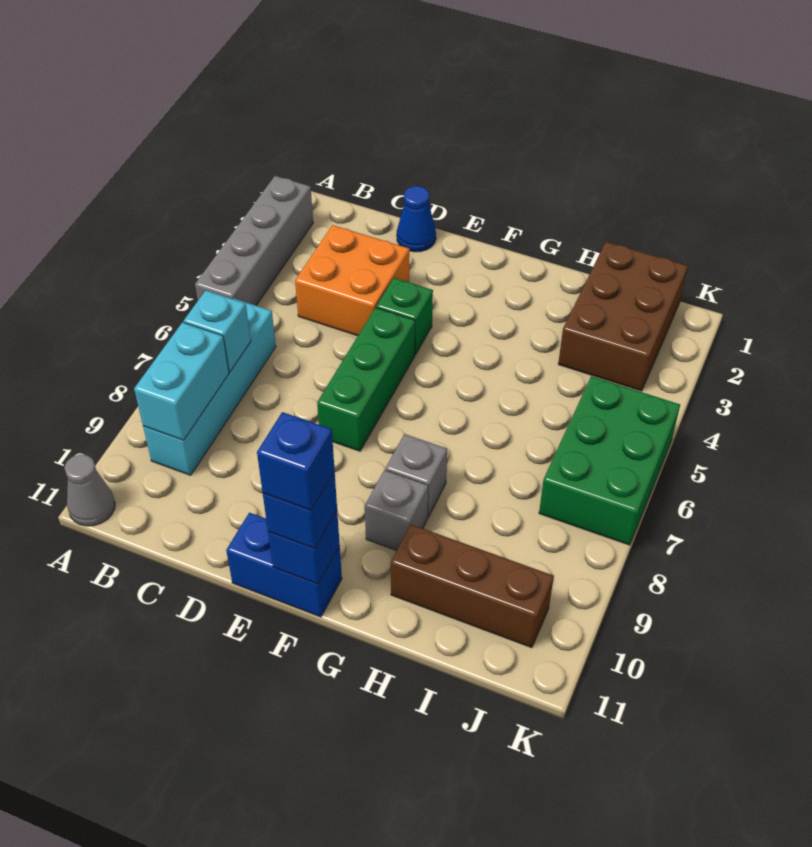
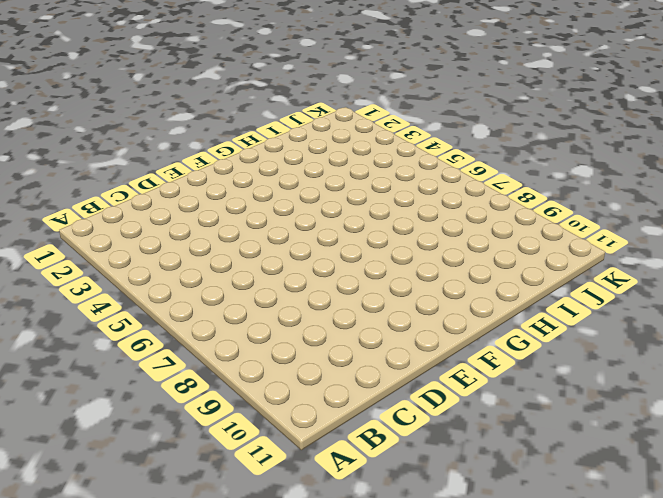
none -> grey 1x4 brick [195,176,313,305]
none -> grey 1x1 cone [64,454,115,526]
none -> cyan 1x4 brick [143,298,276,475]

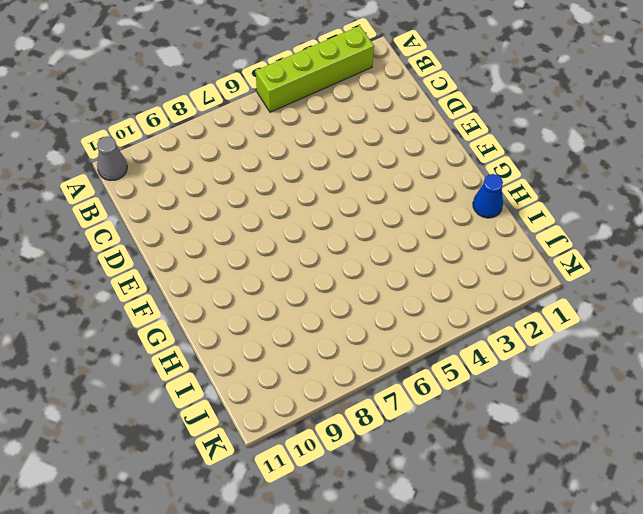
lime 1x4 brick [256,26,374,112] -> grey 1x4 brick [195,176,313,305]
blue 1x1 cone [473,174,503,218] -> blue 1x1 cone moved to [397,186,436,252]
none -> cyan 1x4 brick [143,298,276,475]
none -> orange 2x2 brick [295,225,410,336]
none -> green 1x1 brick [376,278,433,354]

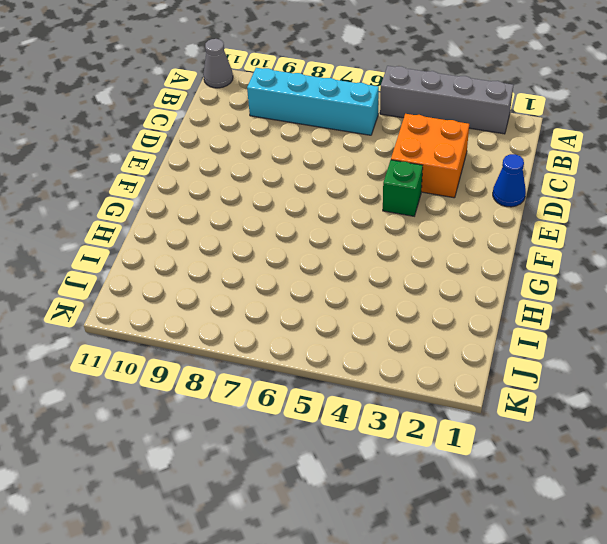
none -> green 1x3 brick [317,308,415,451]
none -> blue 1x2 brick [226,513,342,617]
none -> grey 1x1 brick [385,434,447,517]

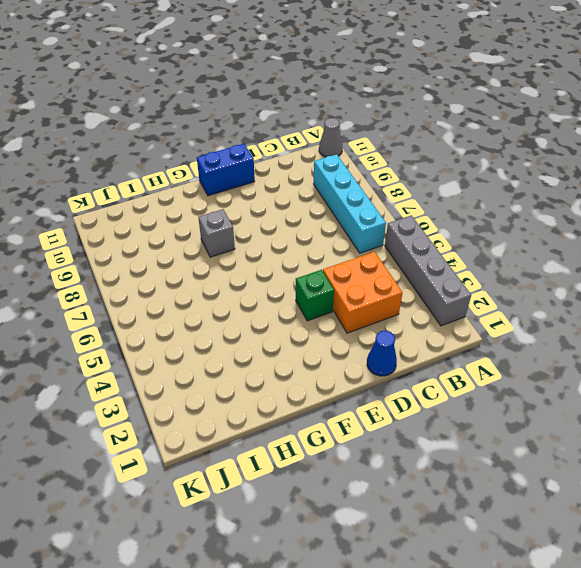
none -> green 1x3 brick [317,308,415,451]
none -> grey 1x1 brick [365,470,428,551]
none -> brown 1x3 brick [391,524,554,648]

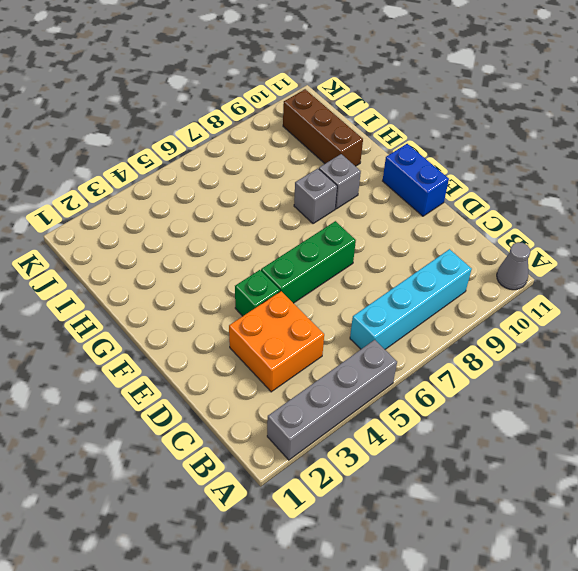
none -> blue 1x1 cone [397,186,436,252]
none -> brown 2x3 brick [558,242,688,391]
none -> green 2x3 brick [539,376,680,545]

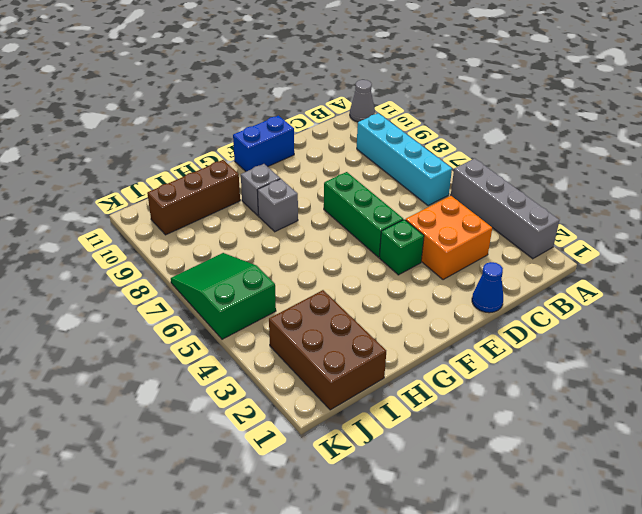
green 2x3 slope [171,253,276,339] -> green 2x3 brick [539,376,680,545]
none -> cyan 1x1 brick [184,290,251,372]
none -> cyan 1x2 brick [134,322,229,440]
none -> blue 1x1 brick [268,511,340,584]

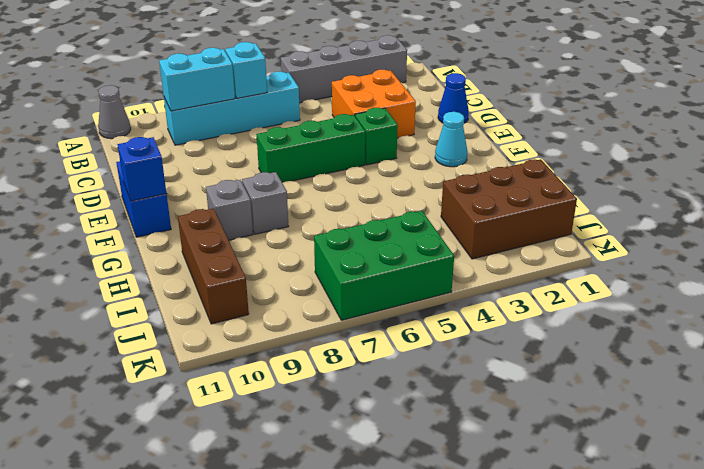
cyan 1x1 cone [435,112,468,167] -> none
none -> blue 1x1 brick [263,471,337,549]
none -> blue 1x1 brick [257,412,335,511]

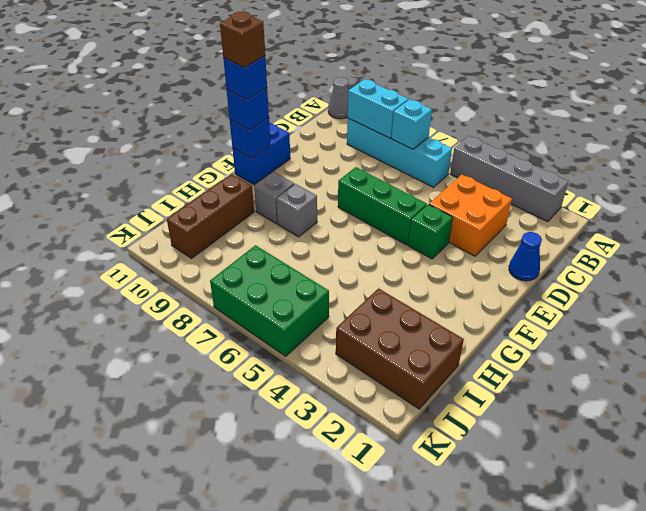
brown 1x1 brick [220,11,265,68] -> none

